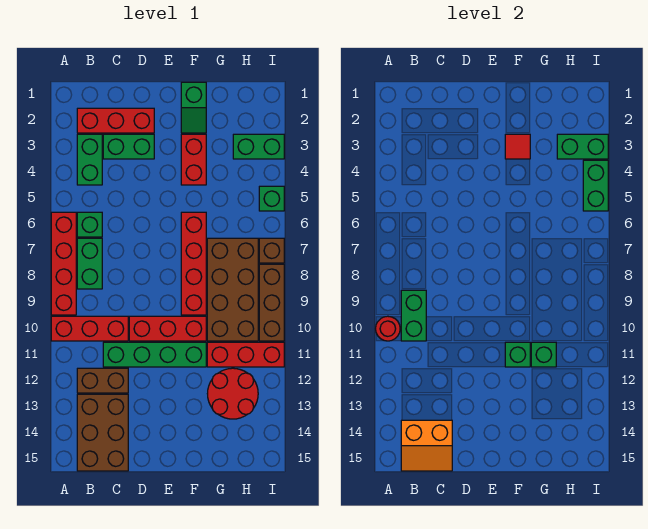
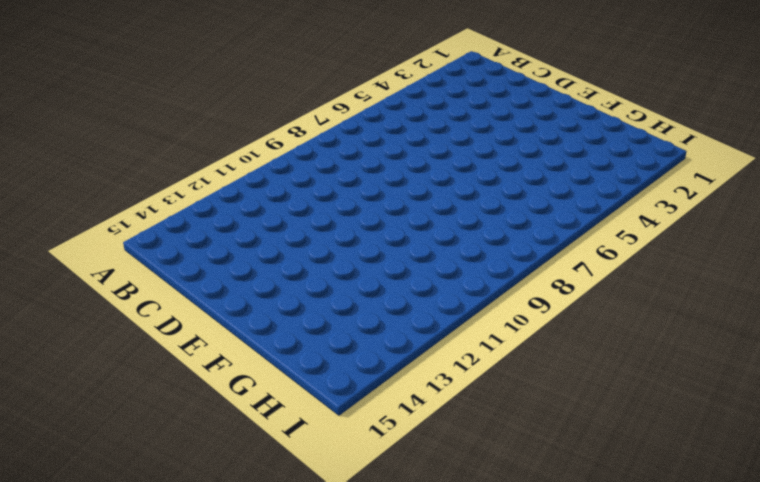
none -> red 1x4 brick [51,212,76,315]
none -> red 1x3 brick [51,316,128,341]
none -> red 1x3 brick [77,108,154,133]

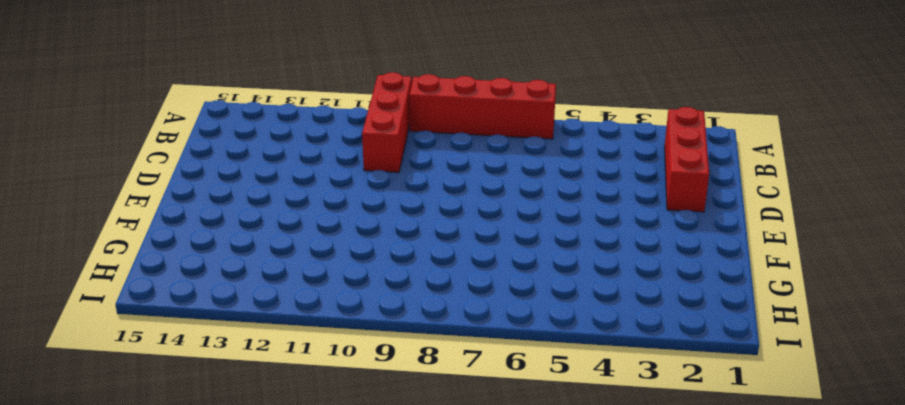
none -> green 1x2 brick [77,134,102,185]
none -> green 1x1 brick [77,212,102,237]
none -> green 1x2 brick [77,238,102,289]

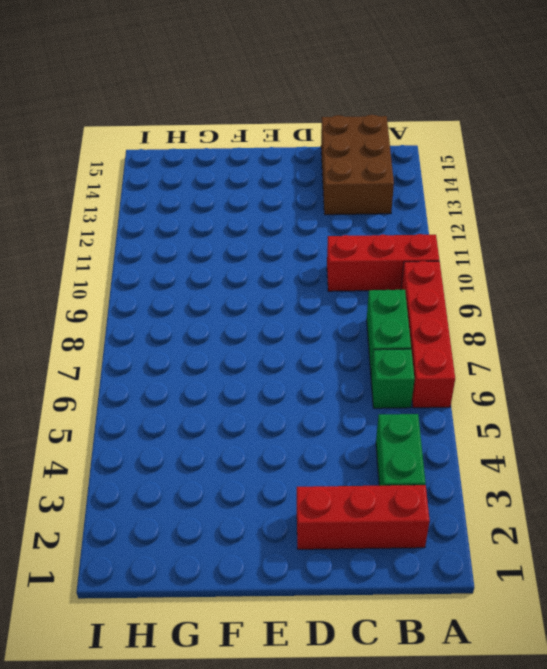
none -> brown 1x2 brick [77,368,128,393]
none -> green 1x2 brick [103,134,154,159]
none -> green 1x4 brick [103,342,206,367]

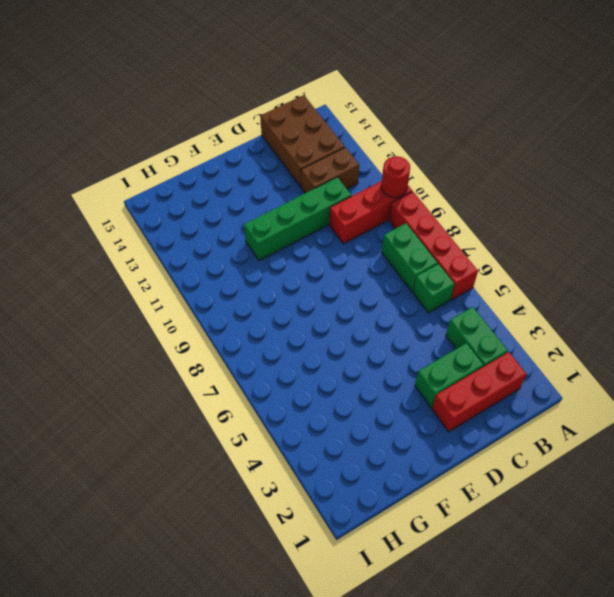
none -> red 1x3 brick [129,316,206,341]
none -> green 1x2 slope [181,82,206,133]
none -> red 1x2 brick [181,134,206,185]

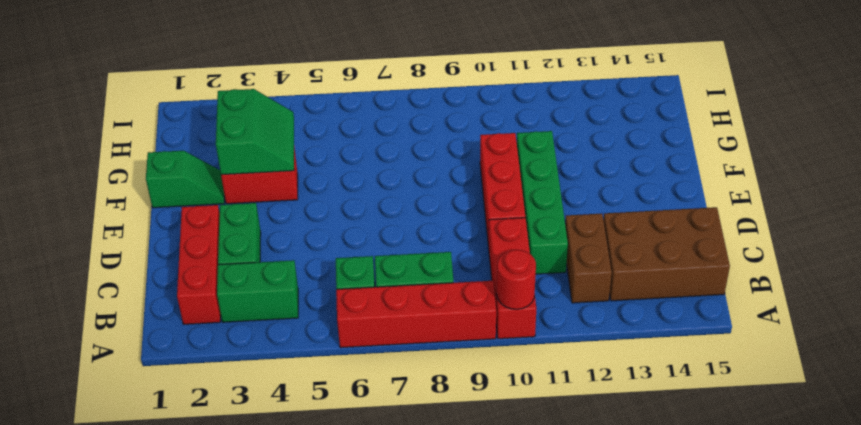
green 2x2 slope [216,89,294,175] -> red 1x1 tile [505,134,530,159]
none -> red 1x4 brick [181,212,206,315]
none -> brown 2x4 brick [207,238,258,341]
none -> red 1x3 brick [207,342,284,367]

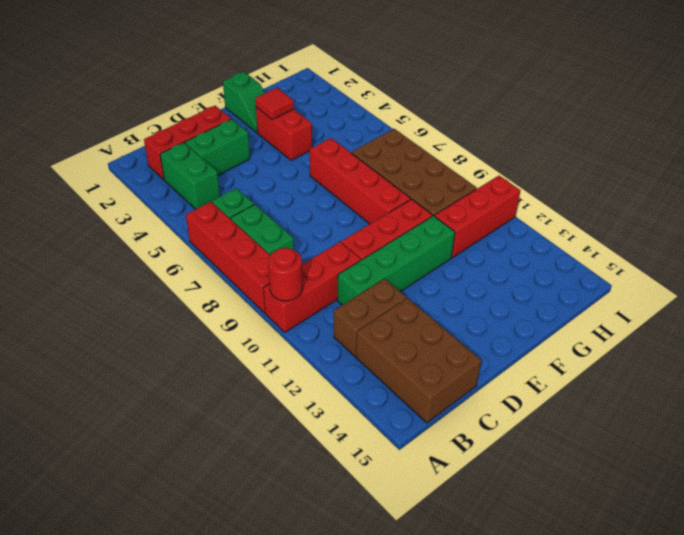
none -> red 2x2 round brick [207,368,258,419]
none -> green 1x2 brick [233,134,284,159]
none -> green 1x1 brick [259,186,284,211]

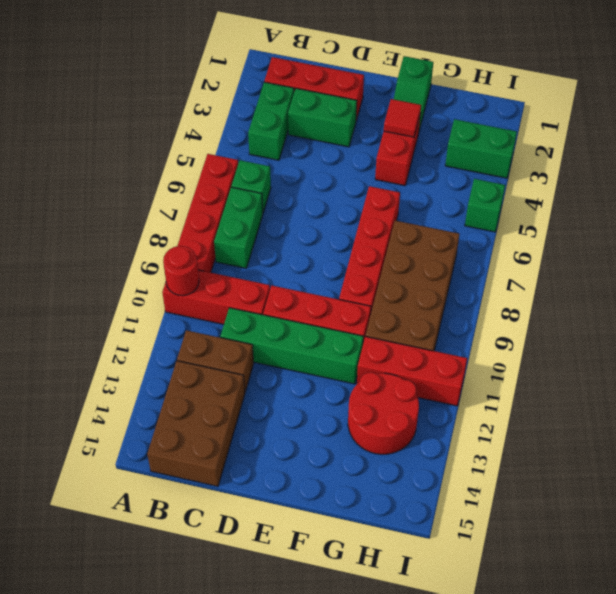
none -> brown 1x1 brick [259,238,284,263]
none -> brown 1x3 brick [259,264,284,341]
none -> green 1x2 brick [401,290,426,341]

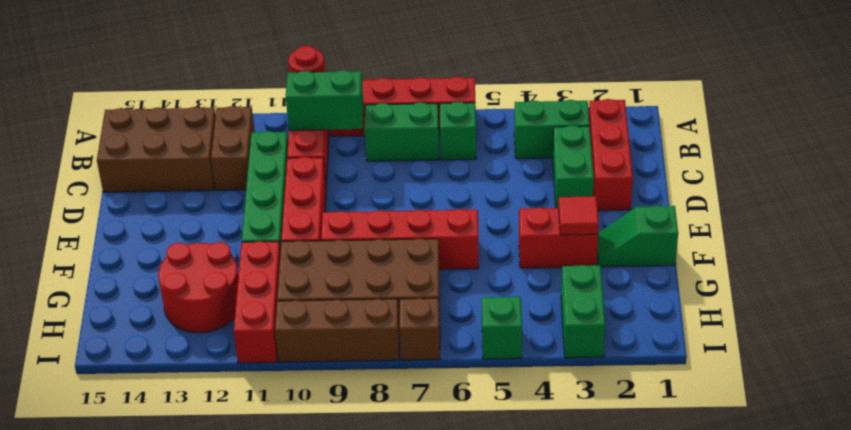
none -> orange 2x2 slope [401,420,452,471]
none -> green 1x1 brick [505,342,530,367]
none -> green 1x1 brick [531,342,556,367]

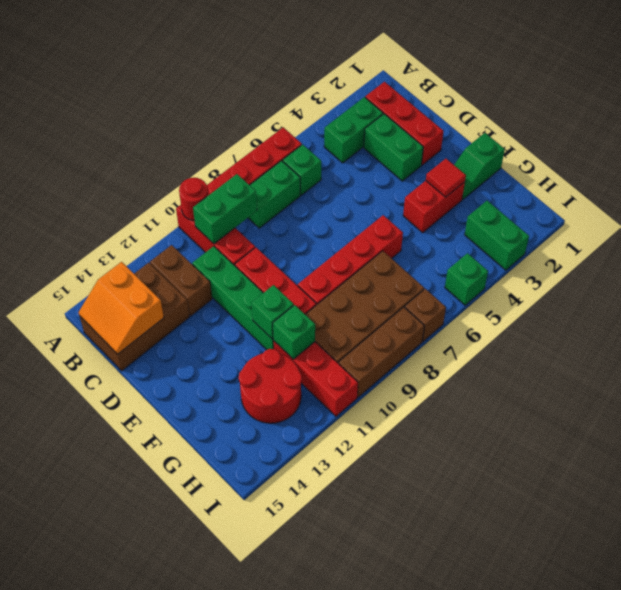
none -> green 1x2 brick [557,134,608,159]
none -> green 1x2 brick [583,160,608,211]

